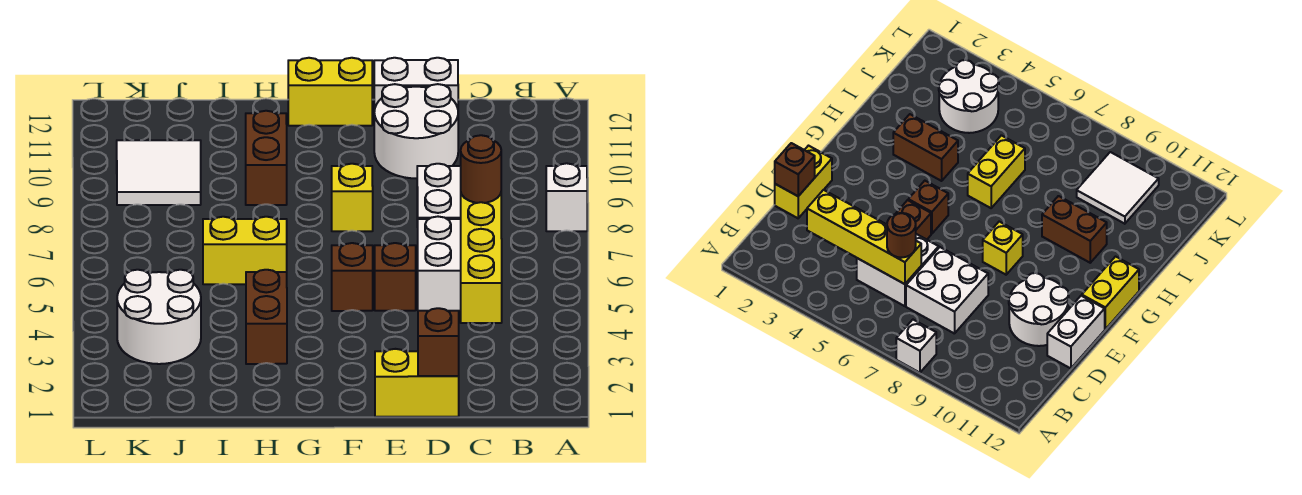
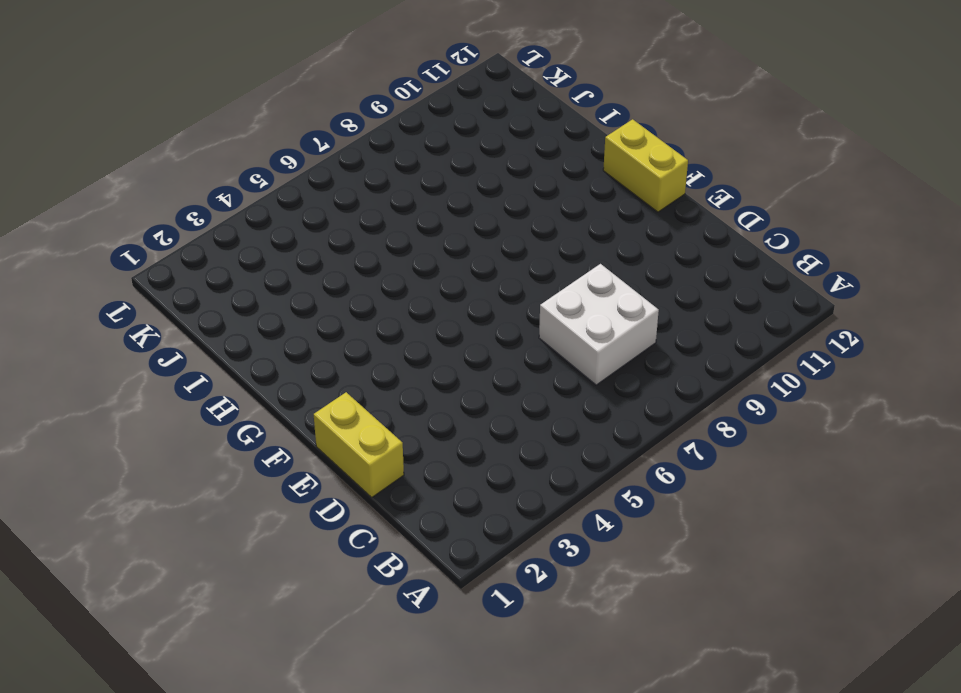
none -> white 1x1 brick [546,163,587,231]
none -> white 2x2 brick [418,217,461,311]
none -> white 2x2 round brick [374,84,458,178]

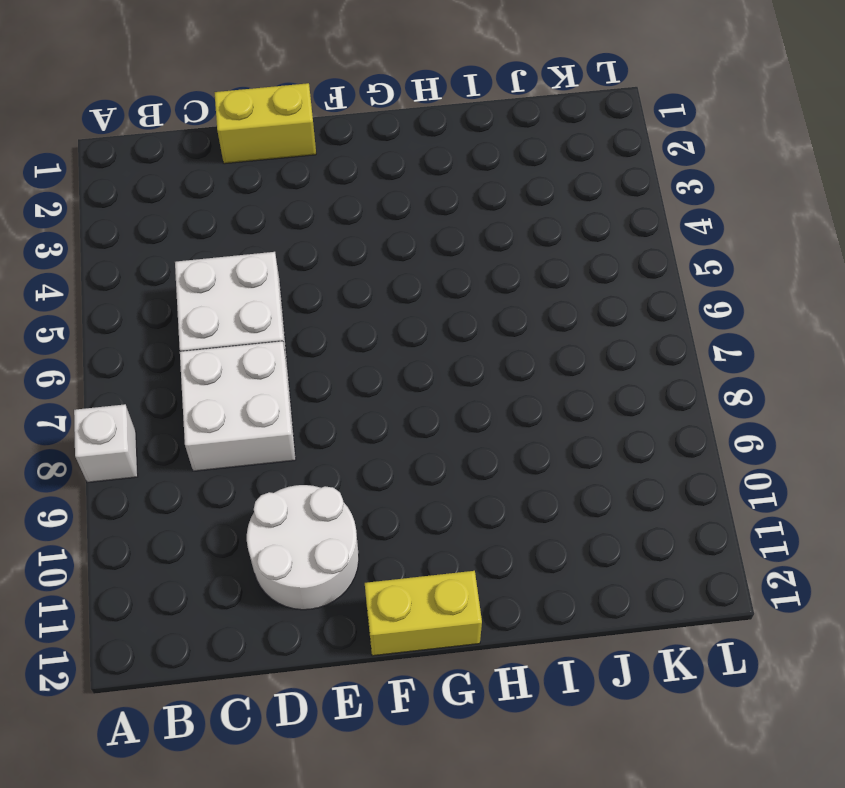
none -> white 1x2 brick [374,58,458,111]
none -> brown 1x1 brick [375,243,416,311]
none -> brown 1x1 brick [332,243,373,311]

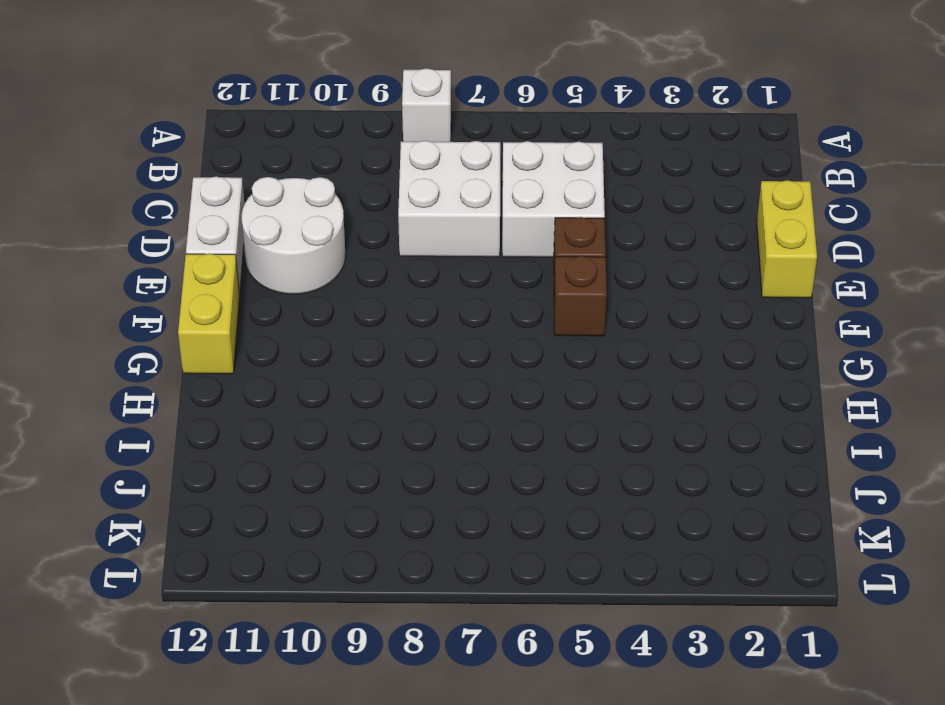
none -> yellow 1x1 brick [332,164,373,231]
none -> brown 1x2 brick [246,270,287,364]
none -> yellow 1x2 brick [203,217,287,284]

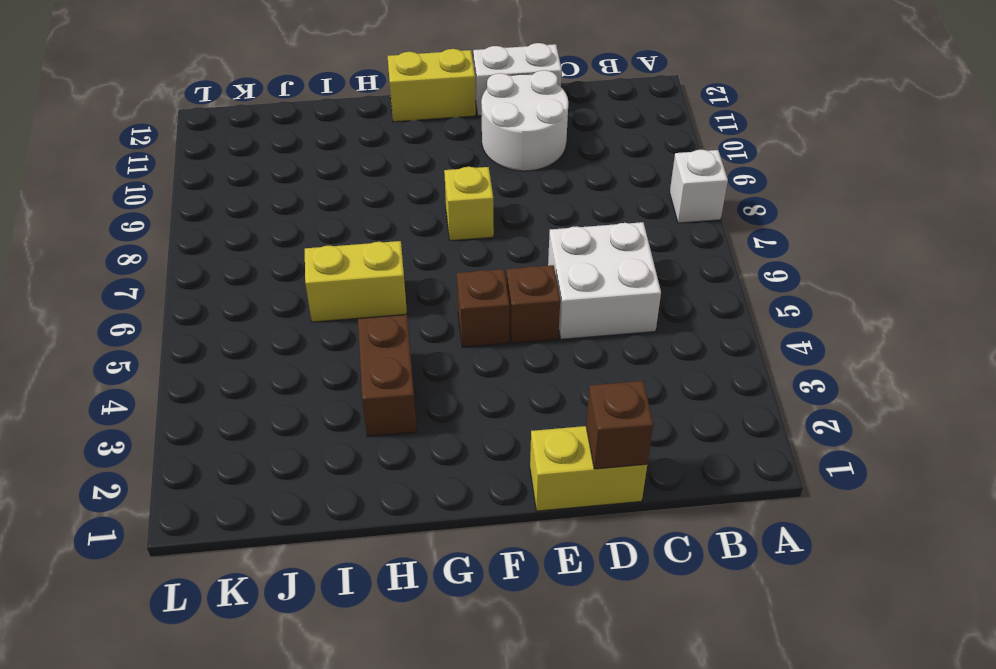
none -> white 2x2 brick [417,164,461,227]
none -> brown 1x2 brick [246,111,287,205]
none -> white 2x2 round brick [117,270,201,364]

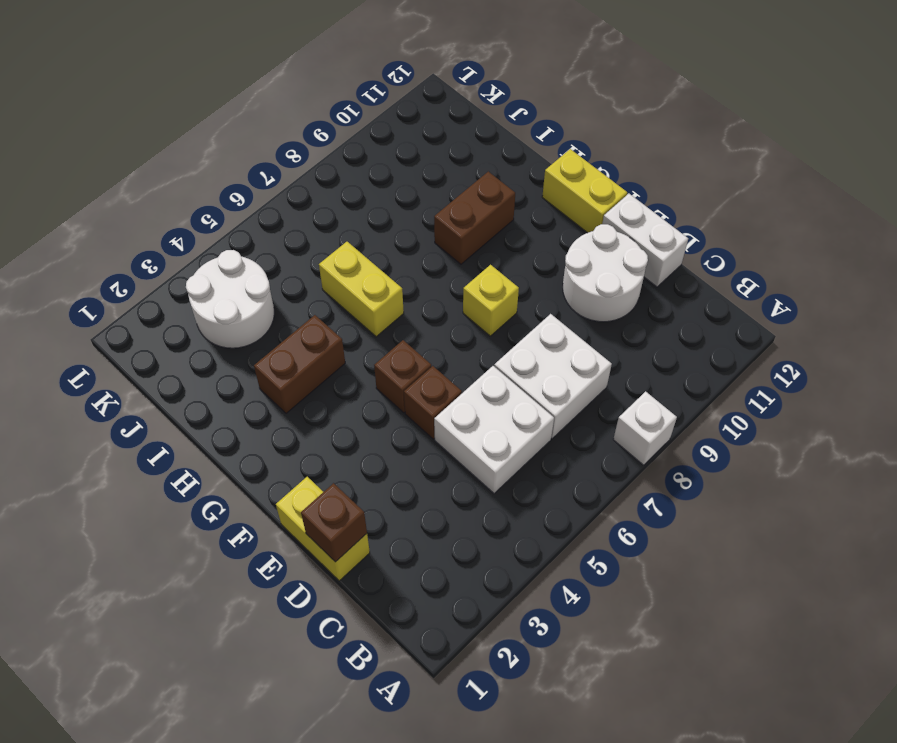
none -> white 2x2 tile [117,140,201,205]
none -> yellow 1x4 brick [461,194,502,323]
none -> brown 1x1 round brick [461,135,501,203]

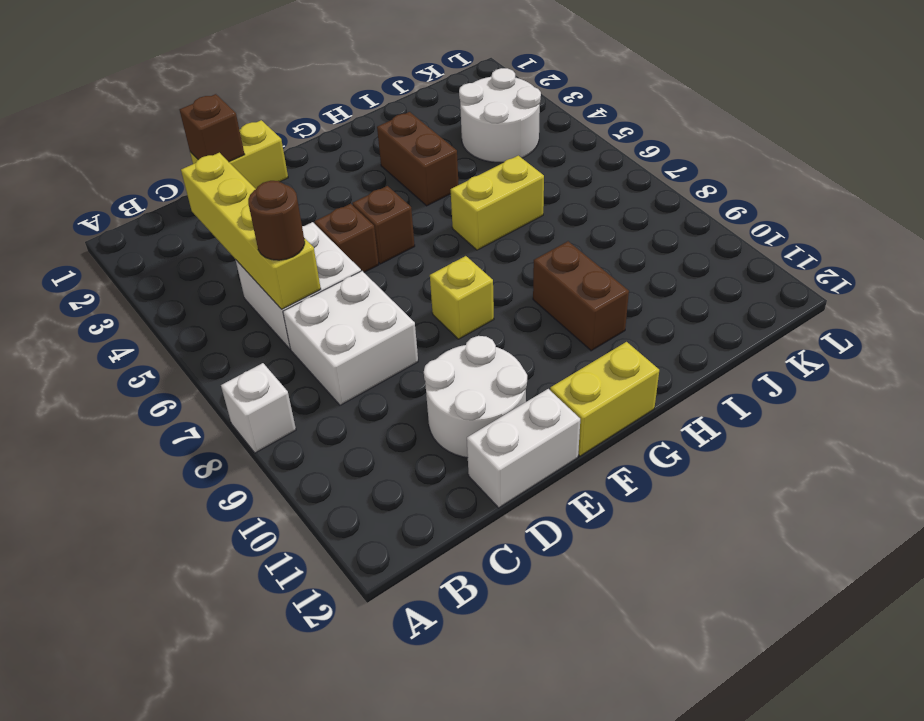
none -> white 2x2 tile [117,140,201,205]

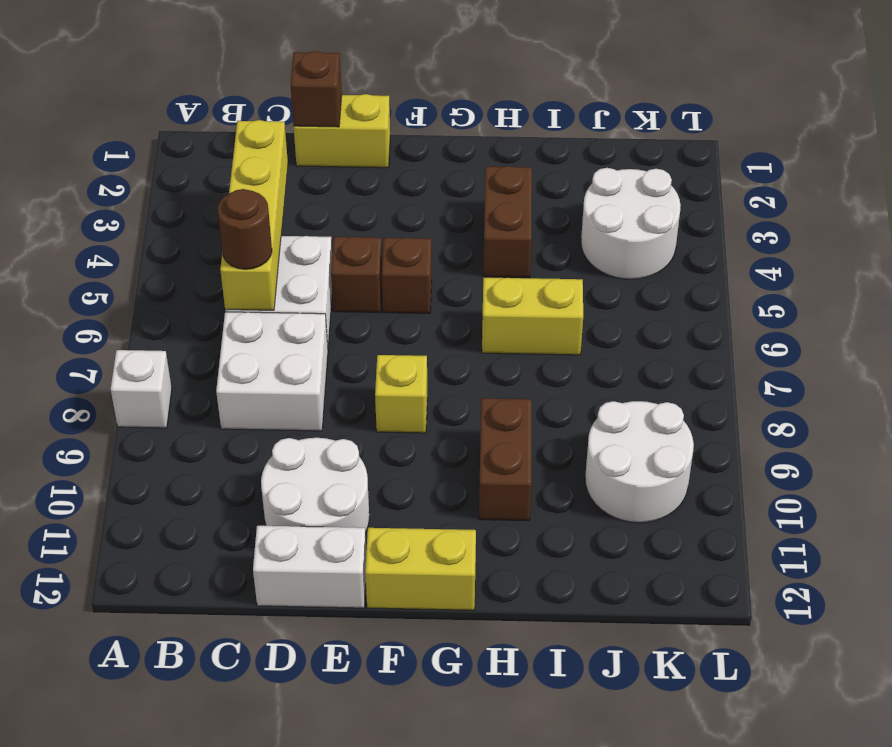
white 2x2 round brick [585,401,694,523] -> white 2x2 tile [117,140,201,205]

